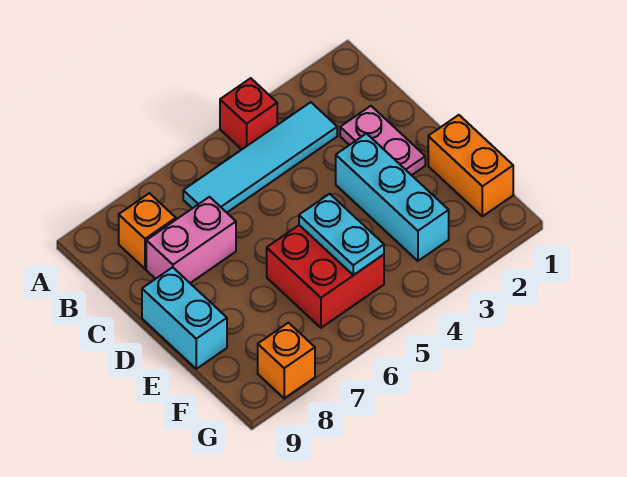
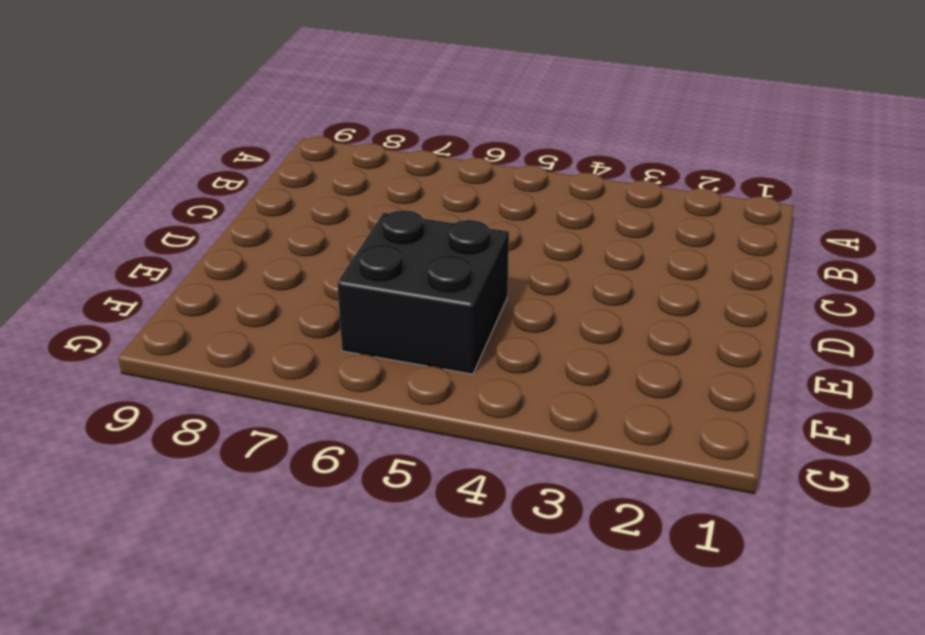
black 2x2 brick [337,210,509,374] -> red 2x2 brick [267,225,384,328]
none -> red 1x1 brick [220,78,277,149]
none -> cyan 1x4 tile [183,102,337,212]

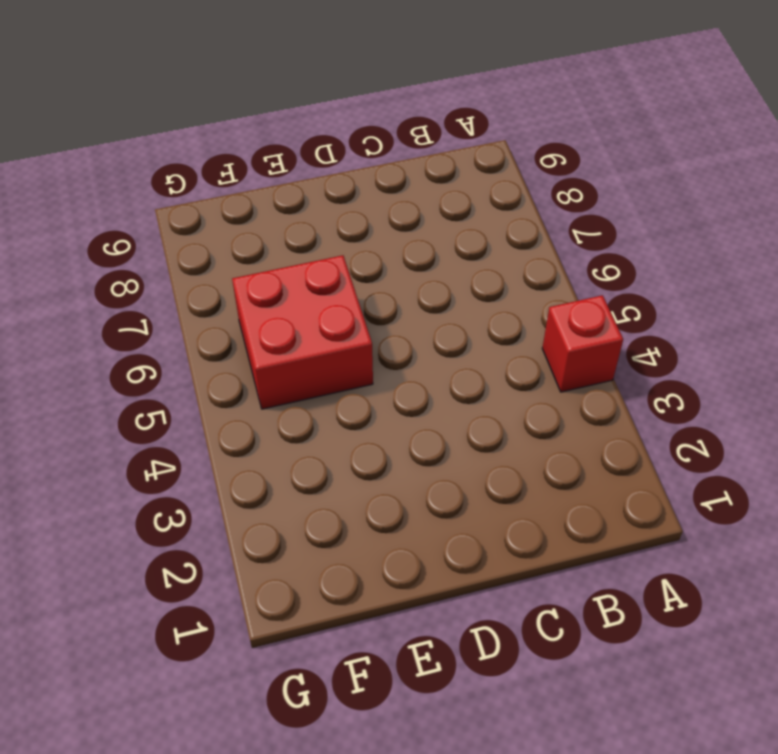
none -> cyan 1x4 tile [183,102,337,212]
none -> orange 1x1 brick [119,193,176,269]

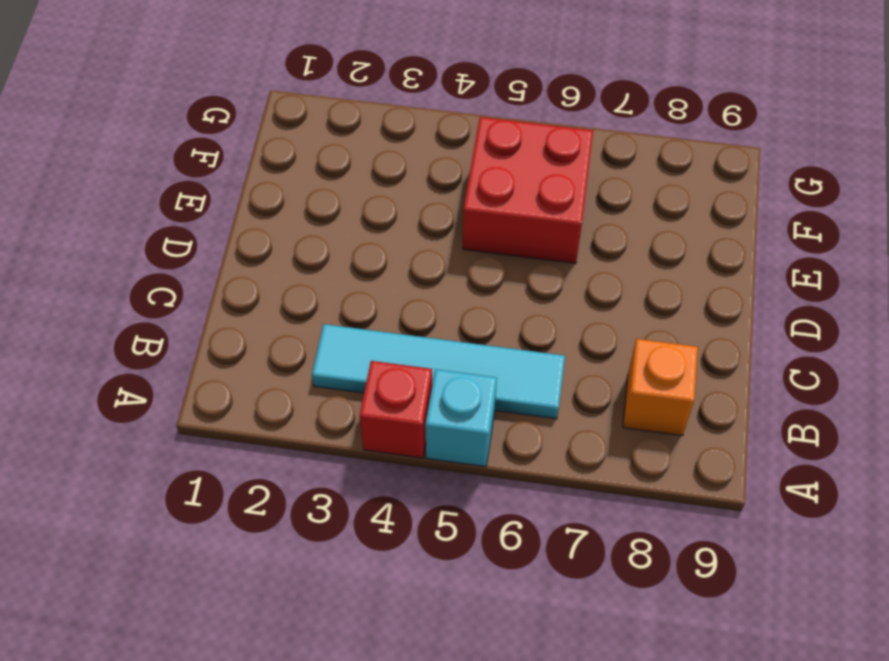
cyan 1x1 brick [425,369,497,467] -> none
none -> pink 1x2 plate [340,106,425,175]
none -> pink 1x2 brick [146,197,236,283]

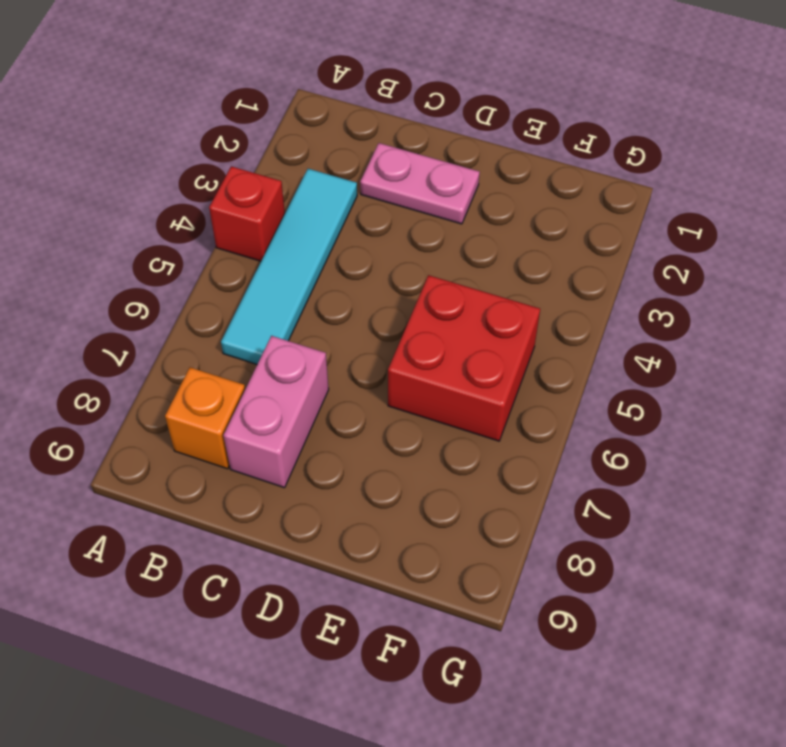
none -> cyan 1x3 brick [336,134,449,261]
none -> cyan 1x2 brick [142,267,227,369]

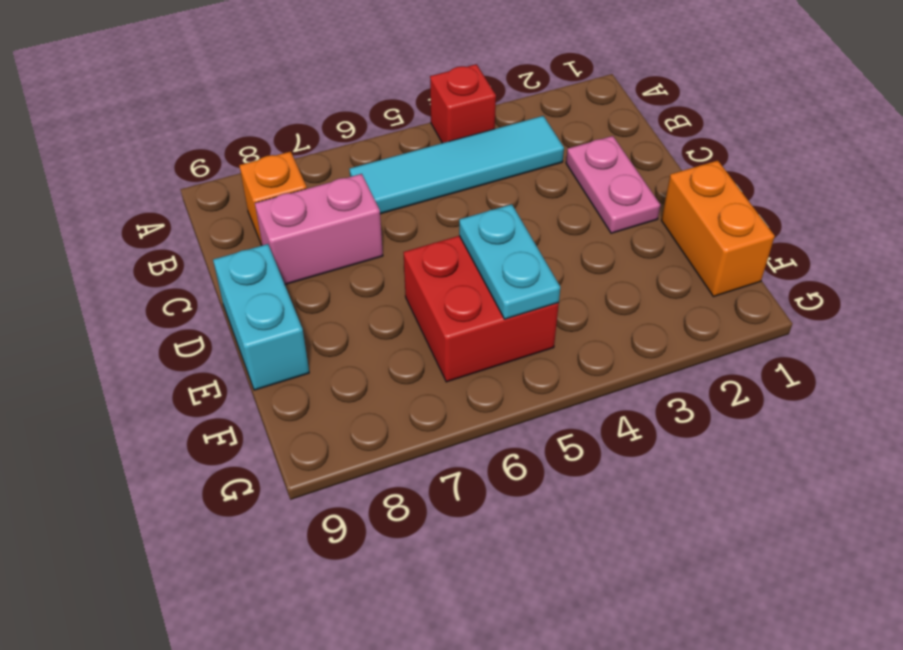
none -> cyan 1x3 brick [336,134,449,261]
none -> orange 1x1 brick [258,323,315,398]

